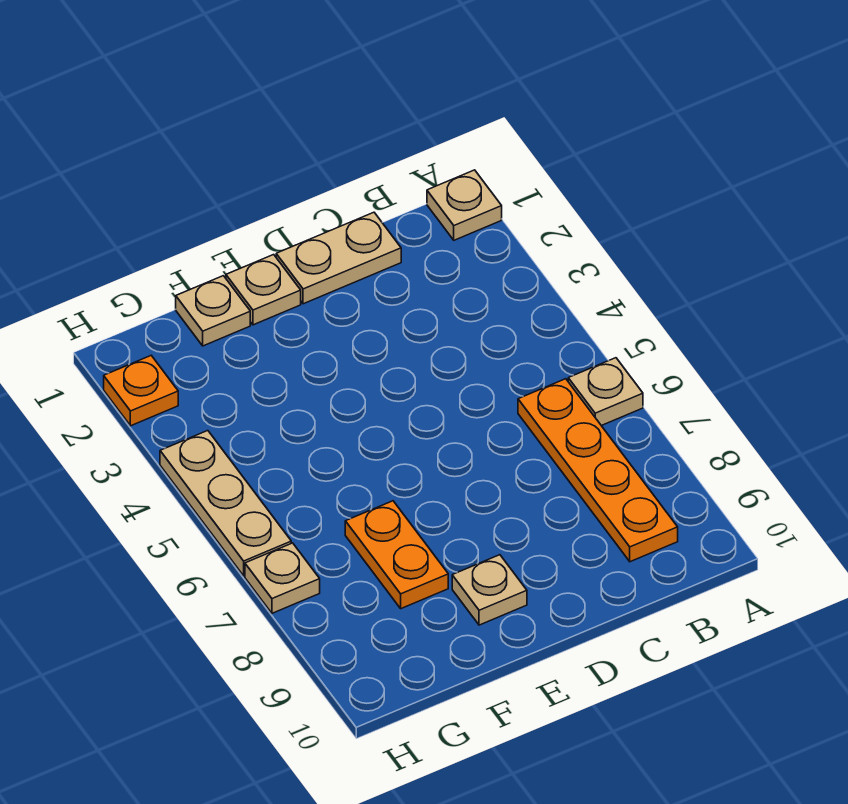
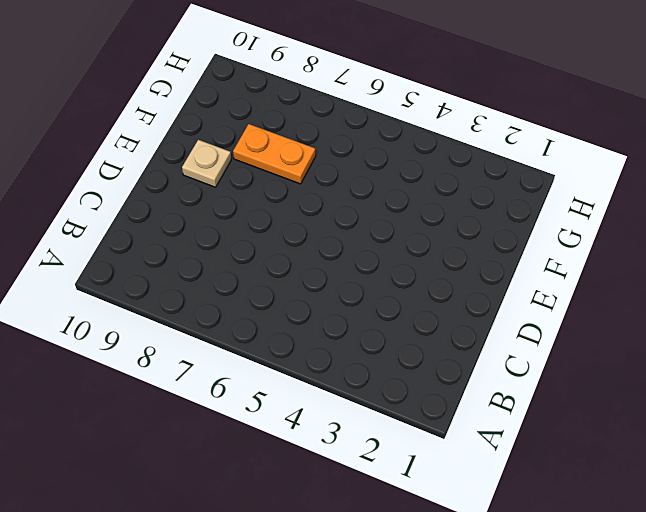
none -> tan 1x1 plate [427,170,502,240]
none -> tan 1x1 plate [568,358,643,426]

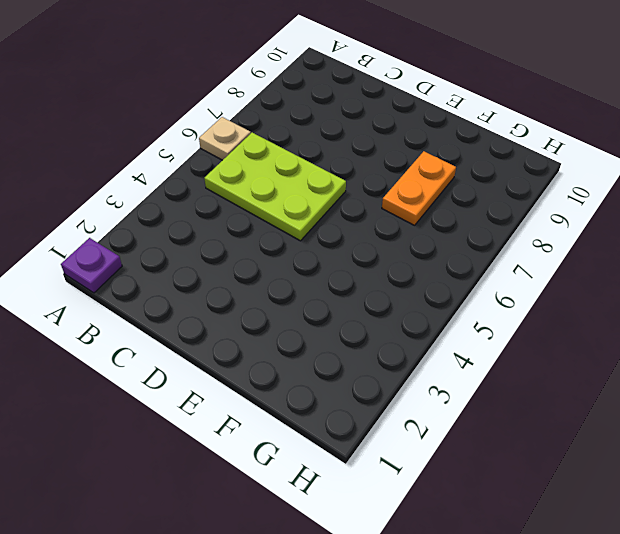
purple 1x1 plate [61,238,122,293] -> tan 1x1 plate [427,170,502,240]
lime 2x3 plate [204,133,346,241] -> orange 1x4 plate [518,379,678,562]
none -> tan 1x2 plate [276,212,401,304]
none -> tan 1x1 plate [226,255,301,325]

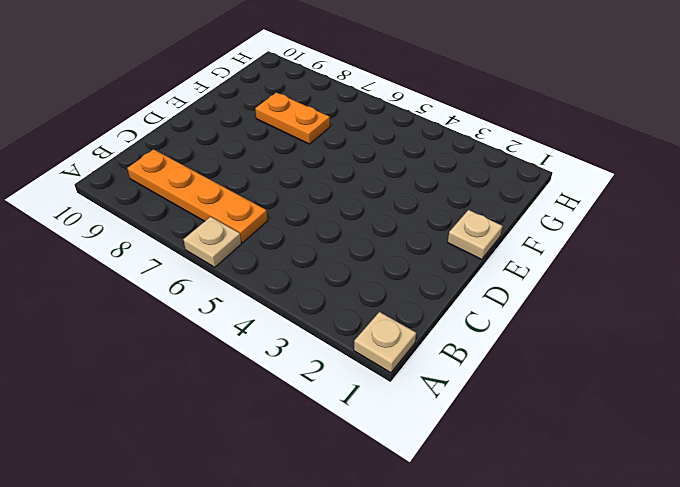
none -> tan 1x2 plate [276,212,401,304]
none -> tan 1x1 plate [452,555,527,625]

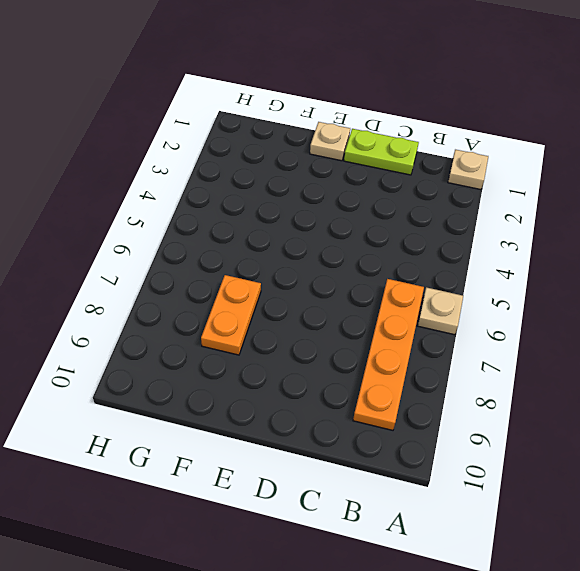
lime 1x2 plate [344,129,419,175] -> tan 1x2 plate [276,212,401,304]
none -> tan 1x1 plate [452,555,527,625]
none -> tan 1x1 plate [176,276,250,346]

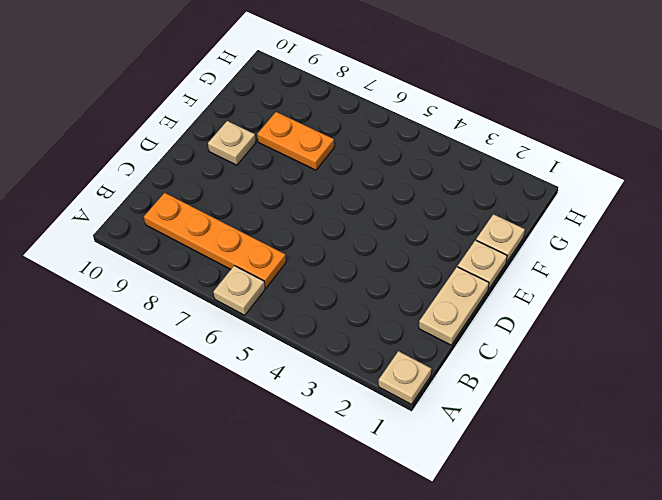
none -> orange 1x1 plate [104,356,178,426]
none -> tan 1x3 plate [160,431,291,576]

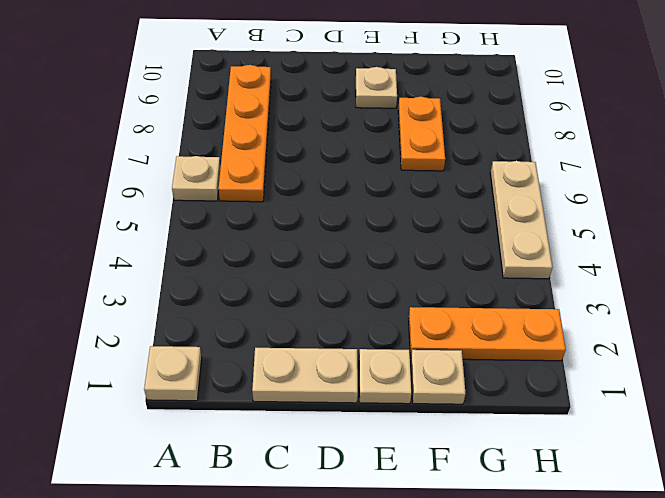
orange 1x3 plate [409,307,566,361] -> orange 1x1 plate [104,356,178,426]
none -> tan 1x1 plate [245,543,320,613]

